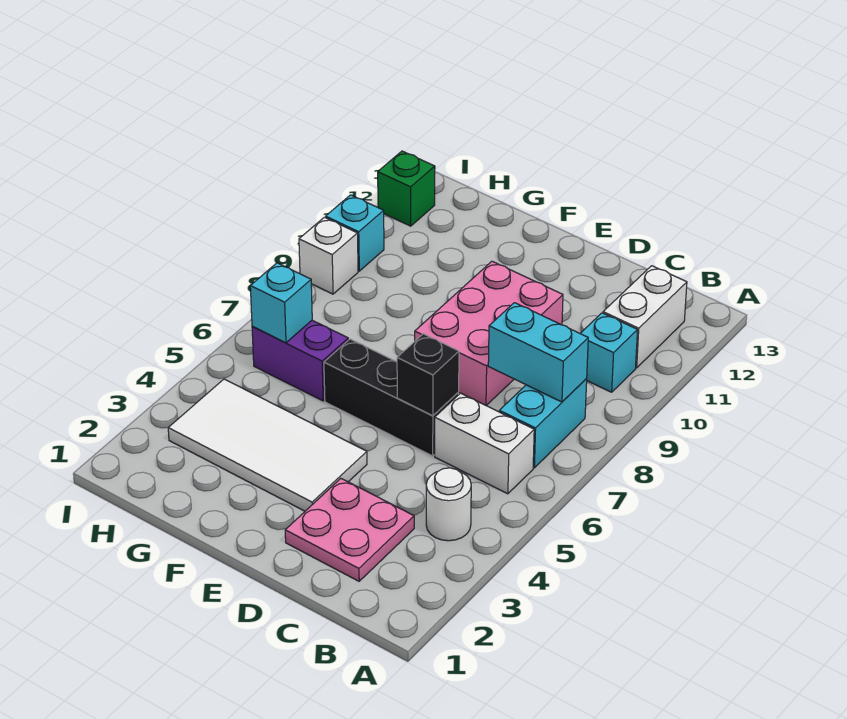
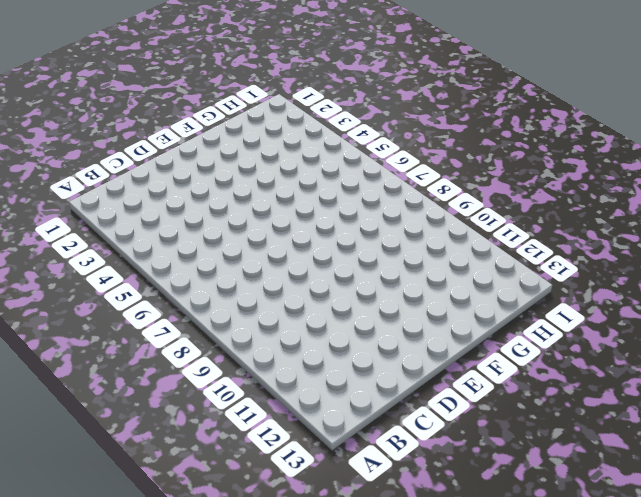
none -> white 1x1 round brick [426,468,471,541]
none -> white 1x2 brick [435,393,534,494]
none -> cyan 1x2 brick [499,379,587,468]

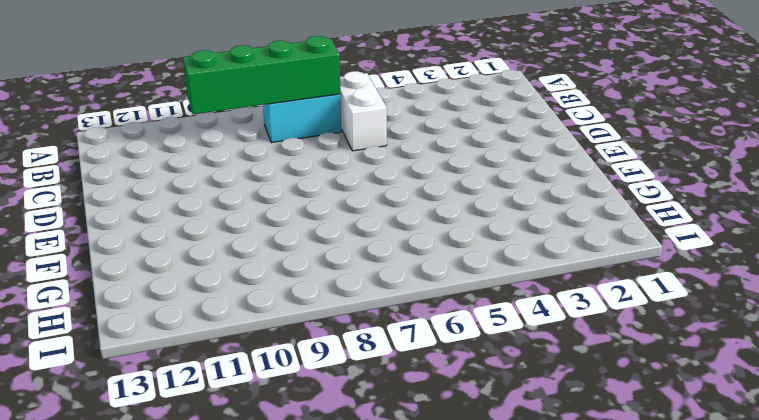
green 1x4 brick [183,36,340,114] -> cyan 1x2 brick [488,303,588,402]
none -> white 1x1 round brick [426,468,471,541]
none -> cyan 1x1 brick [580,313,638,392]
none -> white 1x2 brick [603,266,687,368]

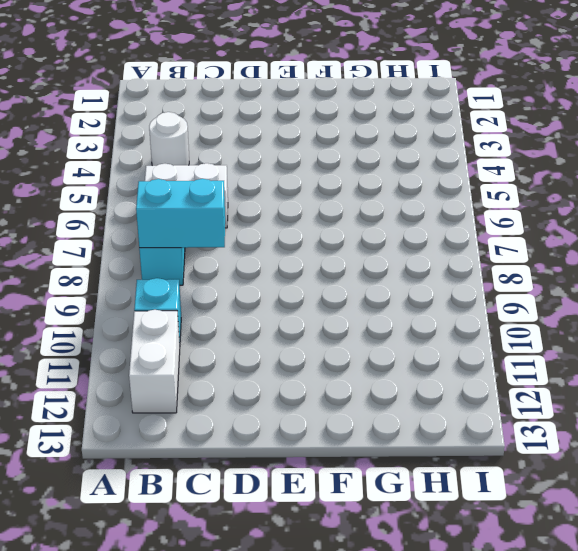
none -> pink 2x2 plate [285,479,414,581]
none -> black 1x3 brick [324,339,459,456]
none -> pink 2x3 brick [415,261,563,405]

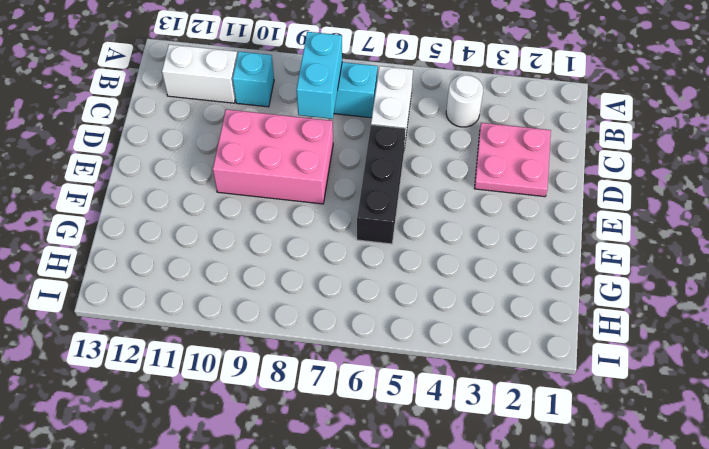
none -> white 2x4 tile [168,379,367,511]
none -> purple 1x2 brick [252,320,348,401]
none -> white 1x1 brick [299,217,358,294]

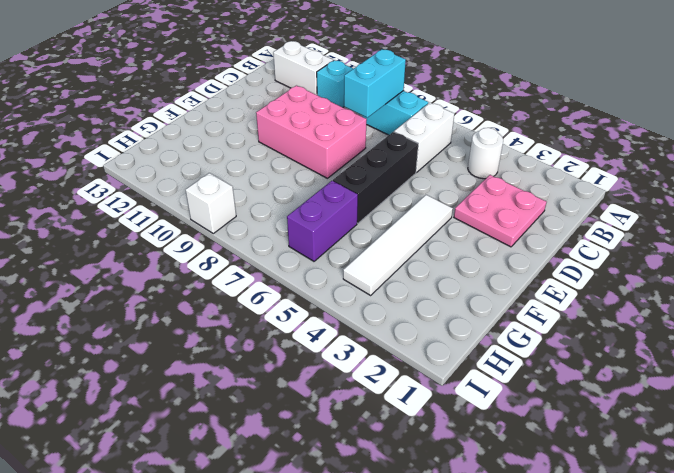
white 1x4 tile [343,195,453,295] -> white 2x4 tile [168,379,367,511]
none -> cyan 1x1 brick [326,195,384,271]
none -> green 1x1 brick [378,151,435,226]
none -> black 1x1 brick [397,334,459,416]

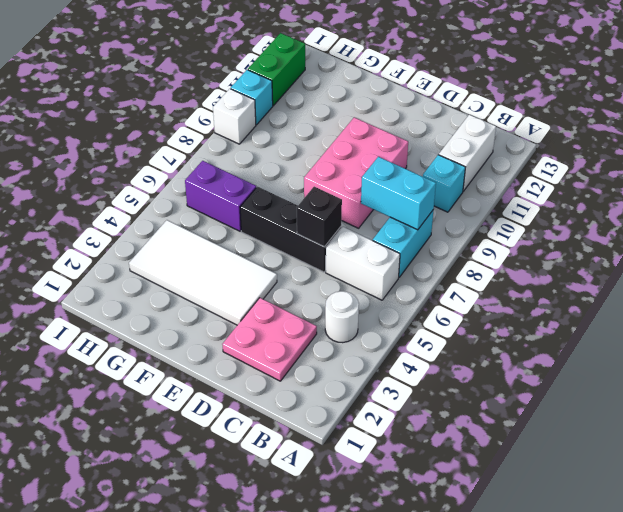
green 1x2 brick [248,33,305,106] -> green 1x1 brick [378,151,435,226]
none -> cyan 1x1 brick [250,263,312,343]

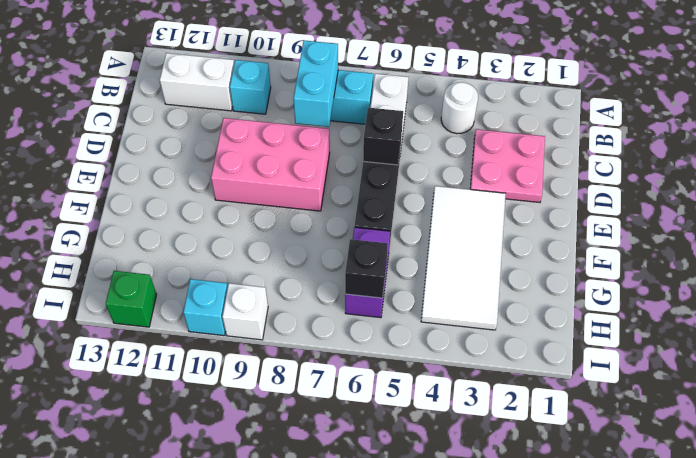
black 1x1 brick [345,239,388,298] -> cyan 1x1 brick [250,263,312,343]

